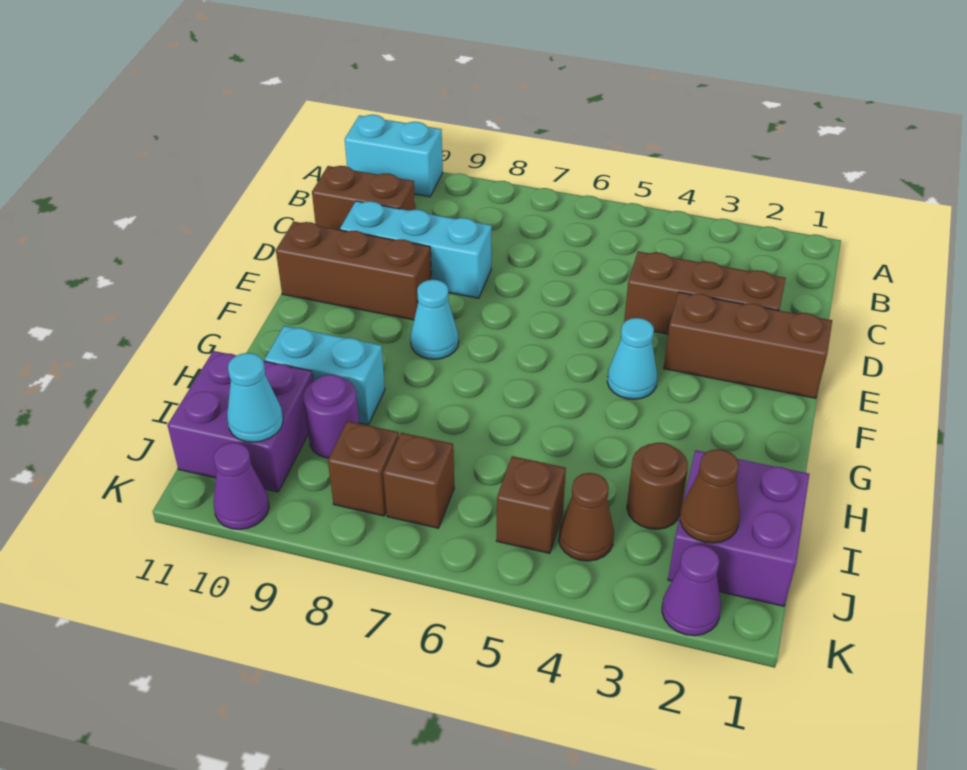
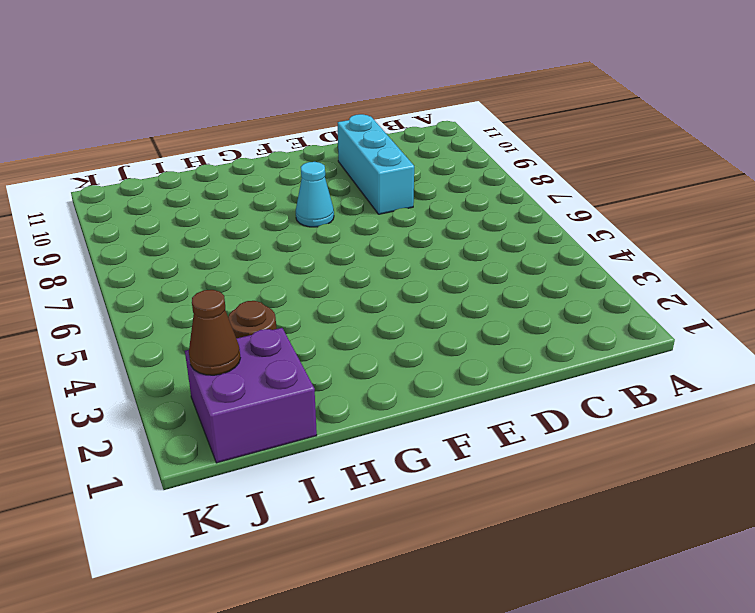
none -> cyan 1x2 brick [345,115,443,197]
none -> brown 1x2 brick [312,166,415,230]
none -> brown 1x3 brick [624,251,786,334]

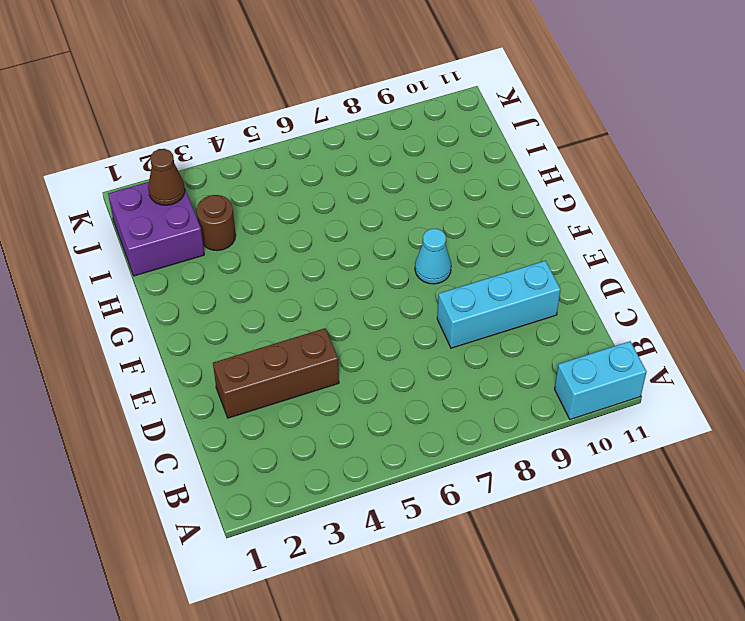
none -> brown 1x2 brick [312,166,415,230]
none -> brown 1x3 brick [664,292,832,398]
none -> brown 1x3 brick [276,222,431,320]

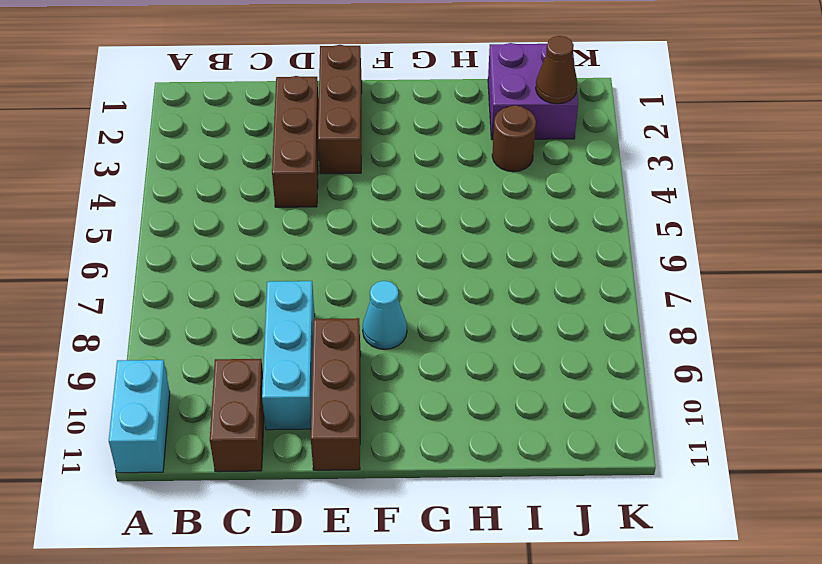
none -> cyan 1x1 cone [607,318,657,399]
none -> cyan 1x2 brick [265,326,385,425]
none -> purple 1x1 round brick [303,375,359,458]

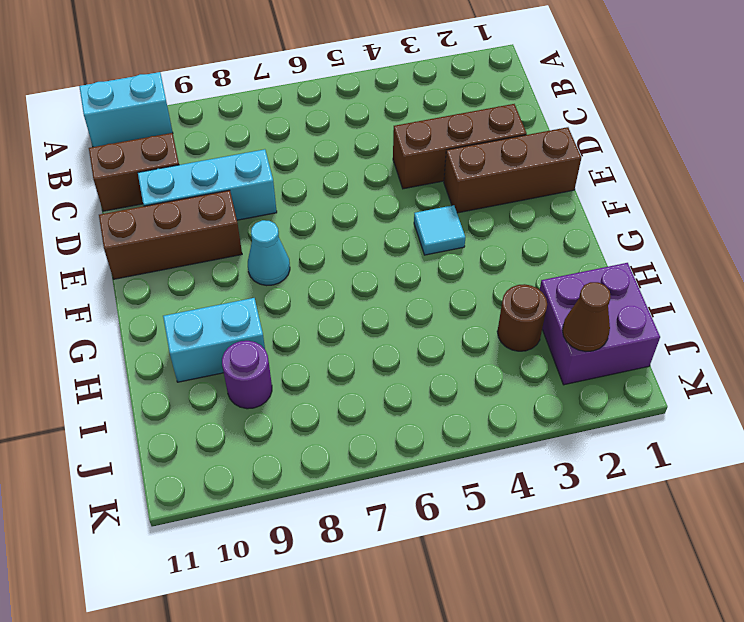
cyan 1x1 tile [414,205,465,255] -> cyan 1x1 cone [607,318,657,399]
none -> purple 2x2 brick [167,351,313,492]
none -> brown 1x1 cone [559,473,614,561]
none -> brown 1x1 brick [496,456,566,553]

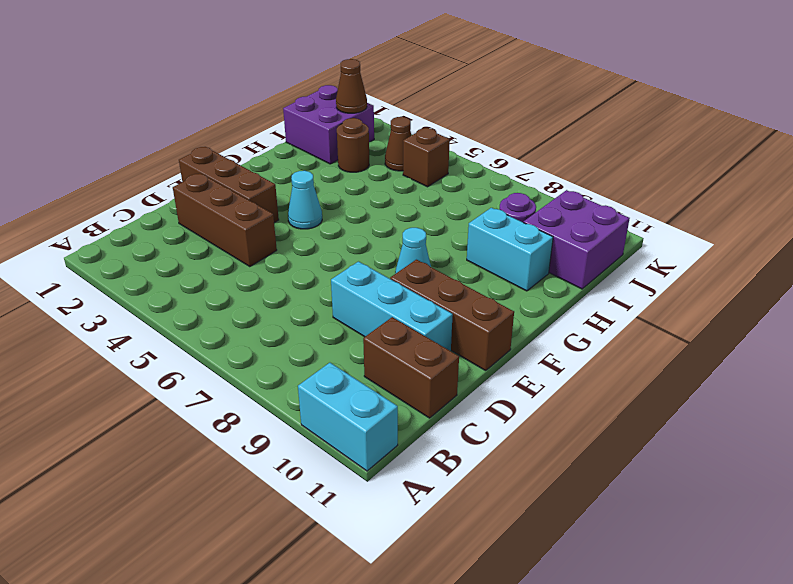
none -> brown 1x1 brick [383,433,454,528]
none -> brown 1x1 brick [328,421,399,516]
none -> purple 1x1 cone [662,545,721,636]

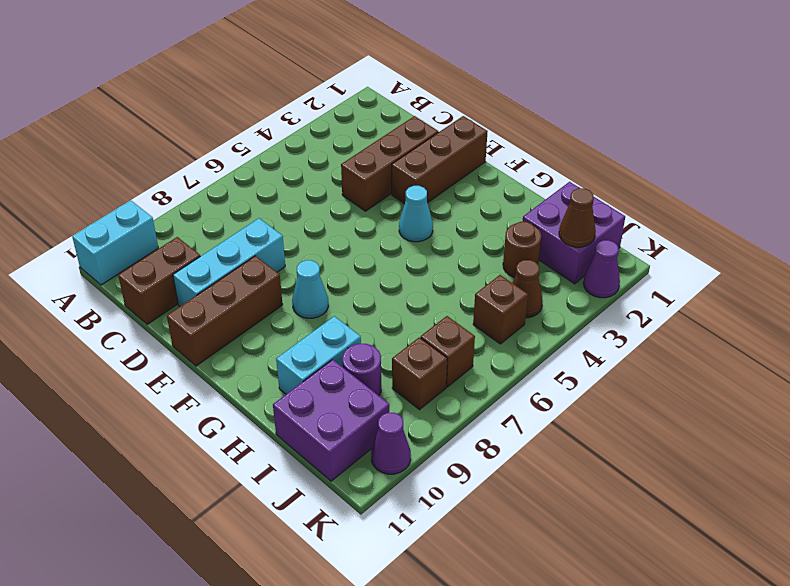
none -> cyan 1x1 cone [227,353,283,442]

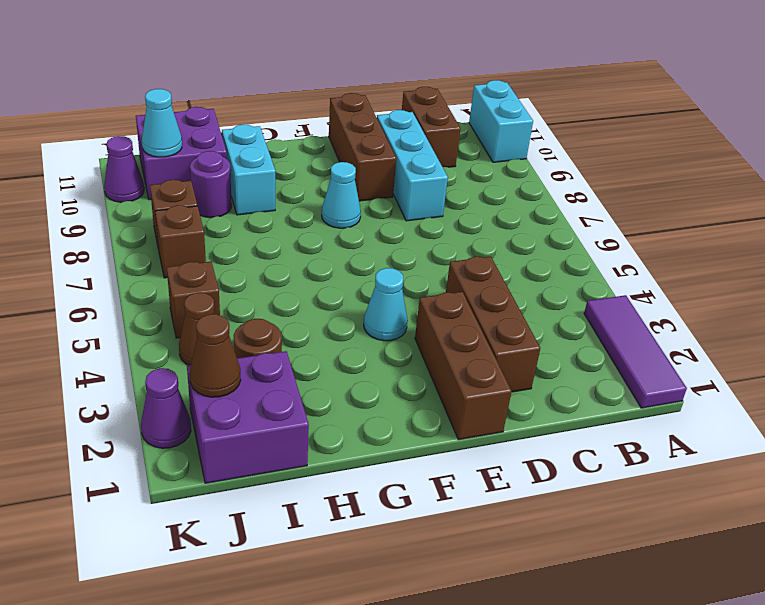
purple 1x3 tile [584,295,687,408] -> none

